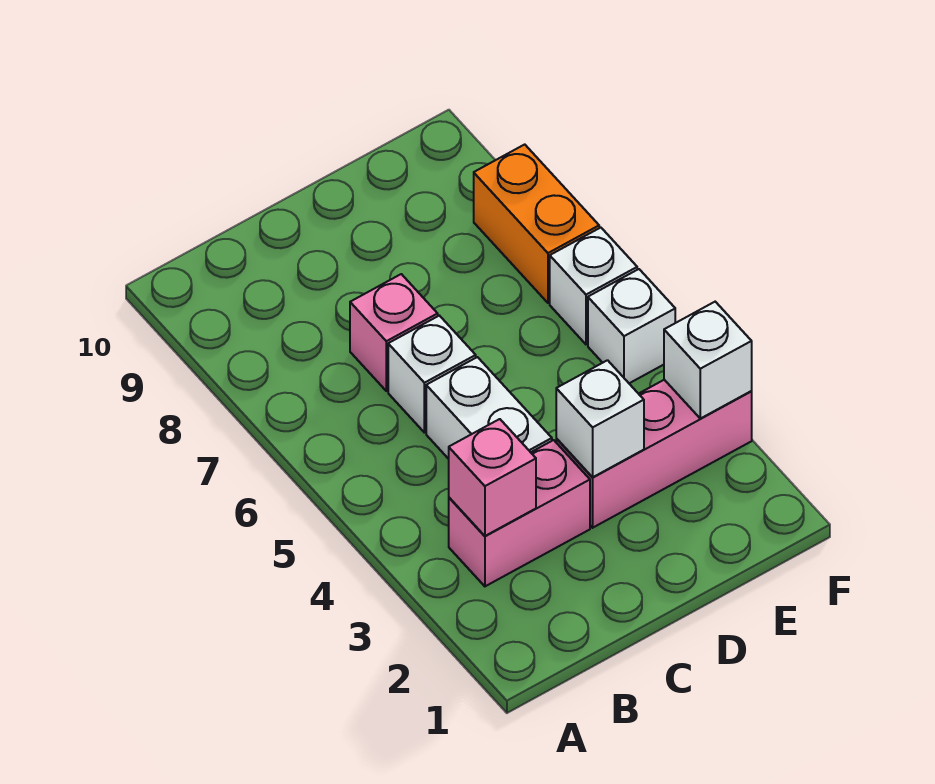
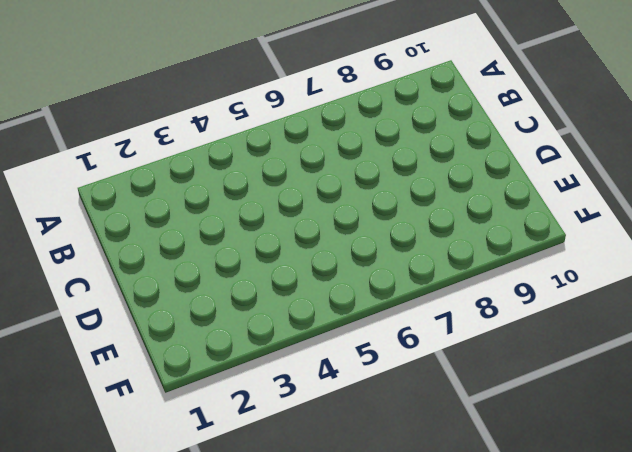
none -> pink 1x2 brick [449,440,590,586]
none -> white 1x2 brick [426,357,552,459]

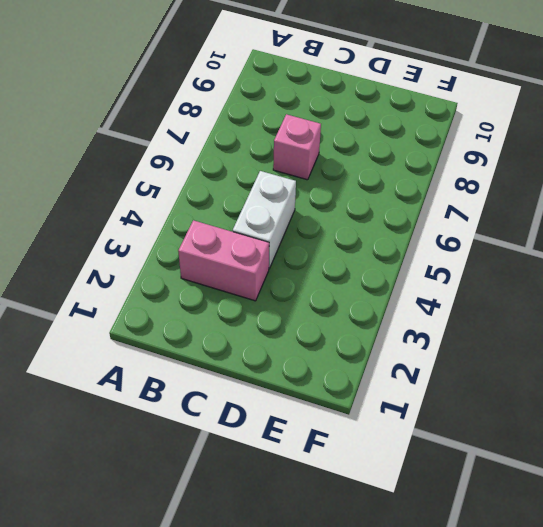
none -> white 1x1 brick [388,316,476,433]
none -> pink 1x3 brick [556,380,752,528]

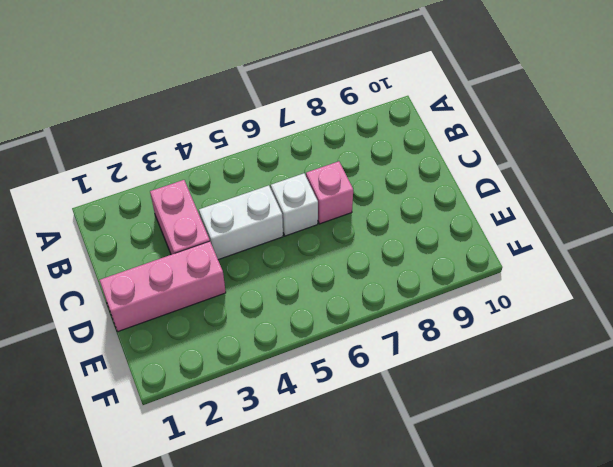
pink 1x3 brick [100,241,226,332] -> pink 1x3 brick turned to [556,380,752,528]
none -> white 1x1 brick [588,269,675,383]
none -> white 1x1 brick [550,228,637,344]

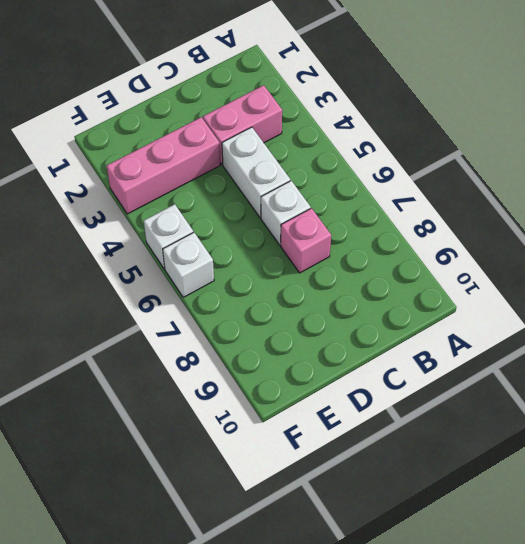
none -> orange 1x2 brick [474,144,599,303]
none -> pink 1x1 brick [449,419,536,536]

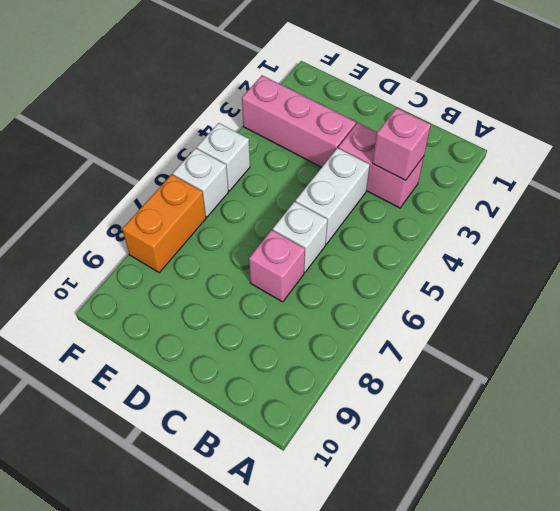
none -> white 1x1 brick [556,360,644,477]
none -> white 1x1 brick [664,302,752,419]

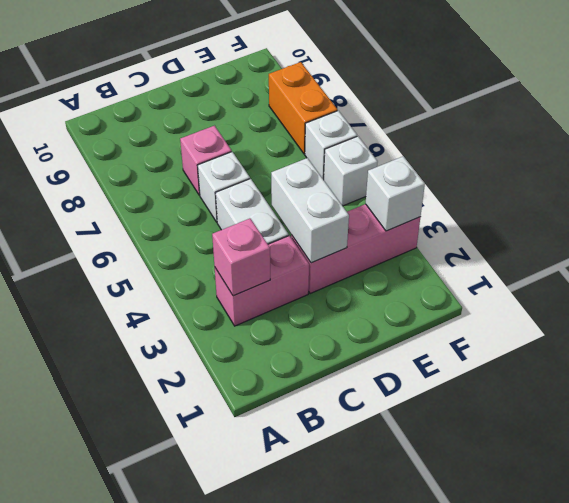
white 1x2 brick [271,158,349,263] -> white 1x1 brick [556,360,644,477]

